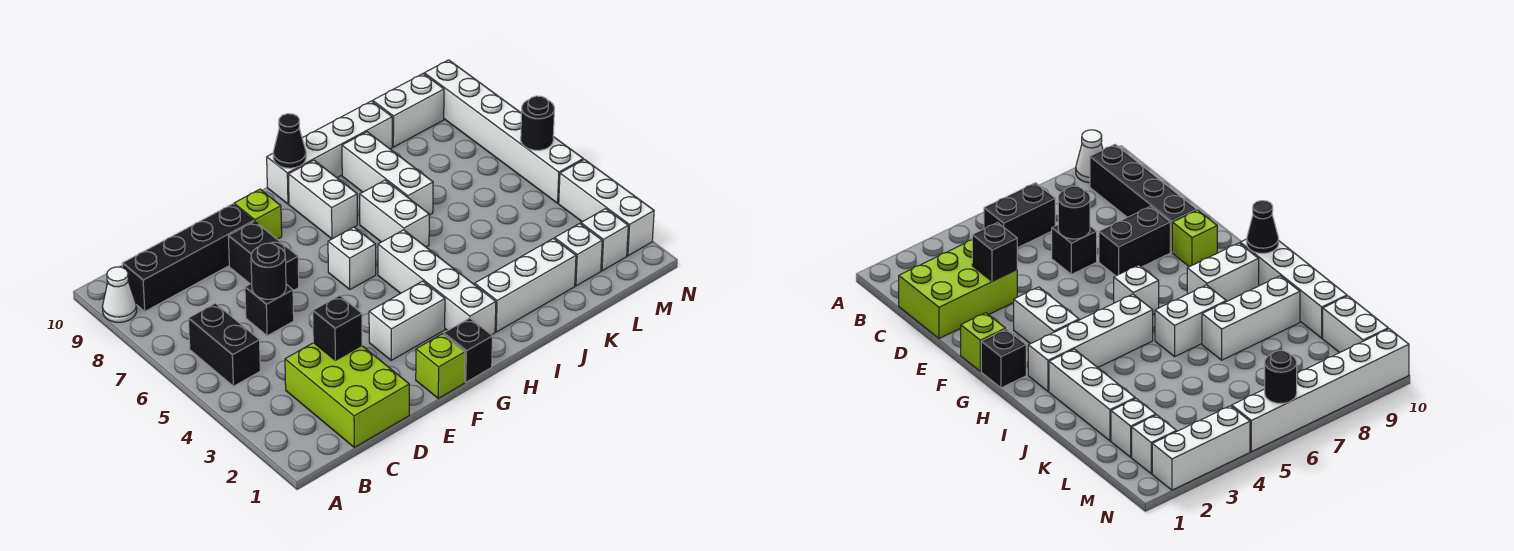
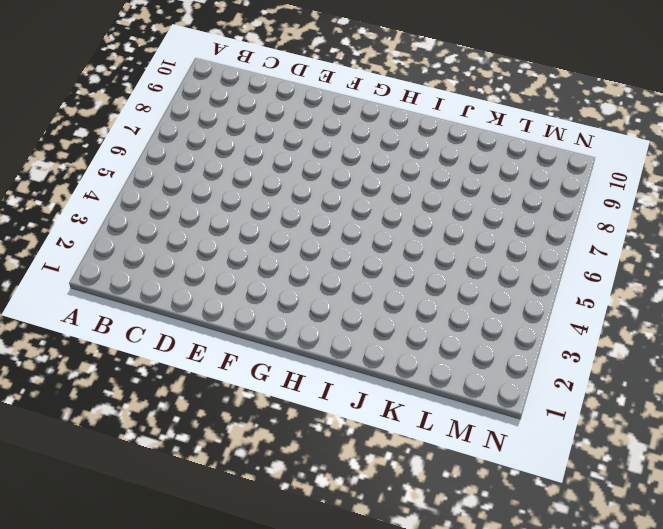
none -> white 1x1 cone [102,267,137,322]
none -> black 1x2 brick [188,303,260,386]
none -> black 1x4 brick [122,204,254,311]

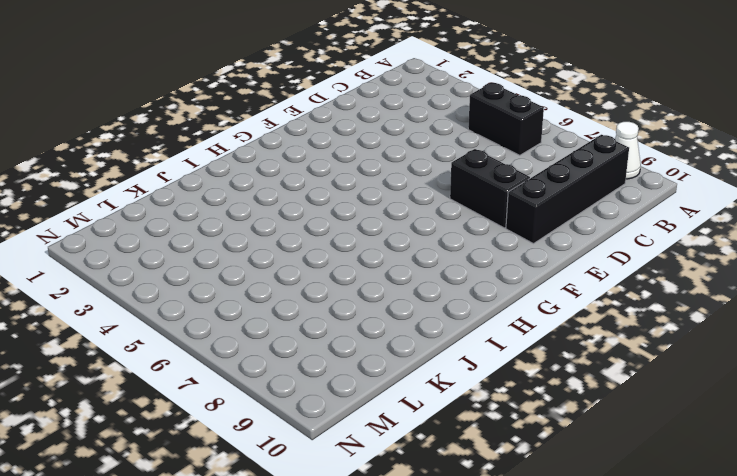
none -> lime 2x3 brick [285,343,409,447]
none -> black 1x1 brick [245,283,294,336]
none -> lime 1x1 brick [416,334,465,398]

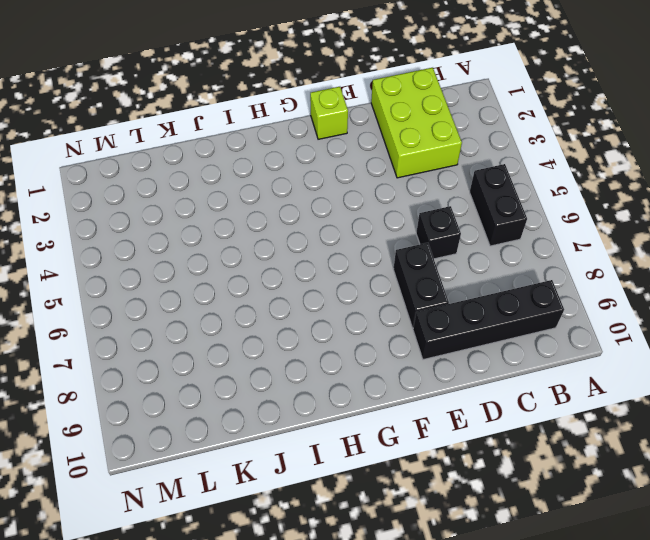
none -> white 1x1 cone [102,267,137,322]
none -> white 1x2 brick [369,281,445,360]
none -> lime 1x1 brick [234,189,282,239]

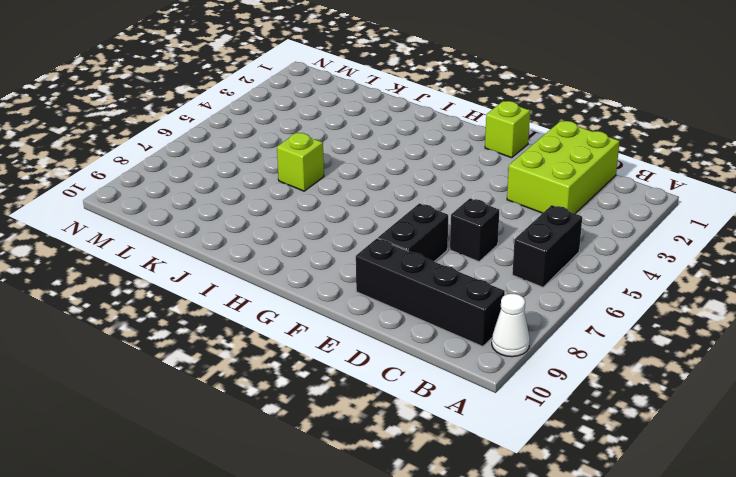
lime 1x1 brick [277,133,324,191] -> lime 1x1 brick moved to [234,189,282,239]
none -> white 1x2 brick [369,281,445,360]
none -> black 1x1 brick [444,318,493,382]
none -> white 1x1 brick [328,227,376,289]

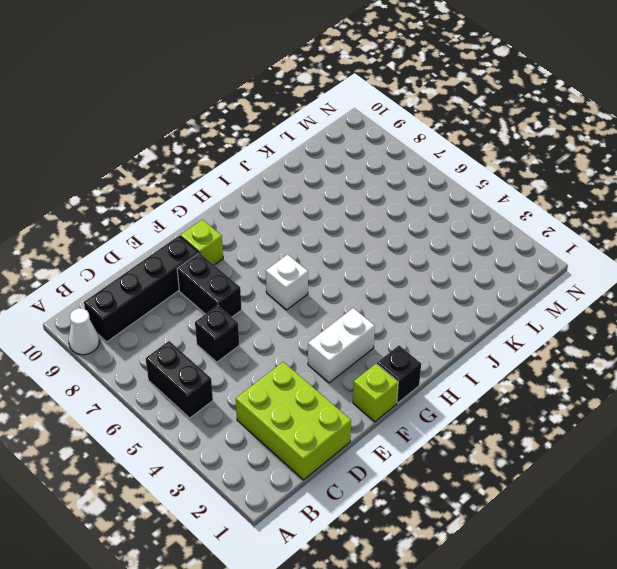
none -> white 1x4 brick [378,230,496,335]
none -> white 1x2 brick [288,160,357,239]
none -> white 1x4 brick [267,101,392,204]

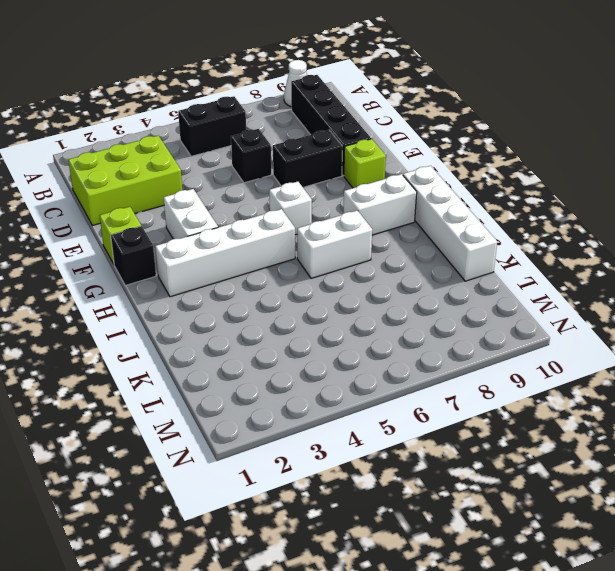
none -> white 1x3 brick [475,238,576,332]
none -> white 1x3 brick [342,132,433,215]
none -> white 1x1 brick [555,223,602,286]

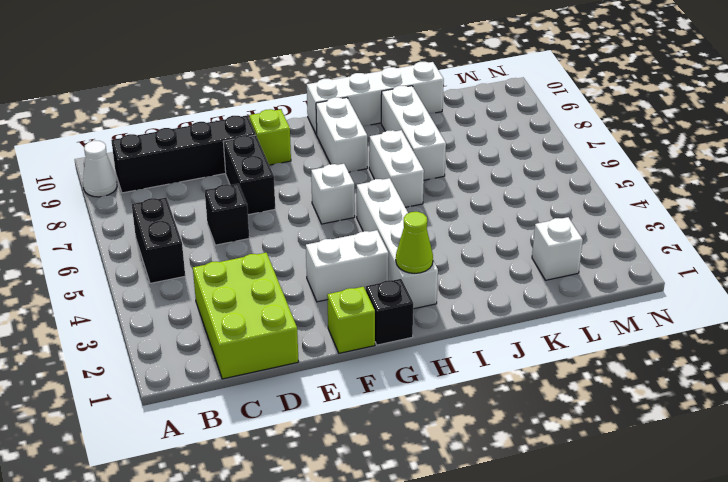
lime 1x1 cone [396,212,433,273] -> none
none -> white 1x3 brick [475,238,576,332]
none -> white 1x2 brick [373,74,444,147]
none -> white 1x1 brick [581,209,628,271]

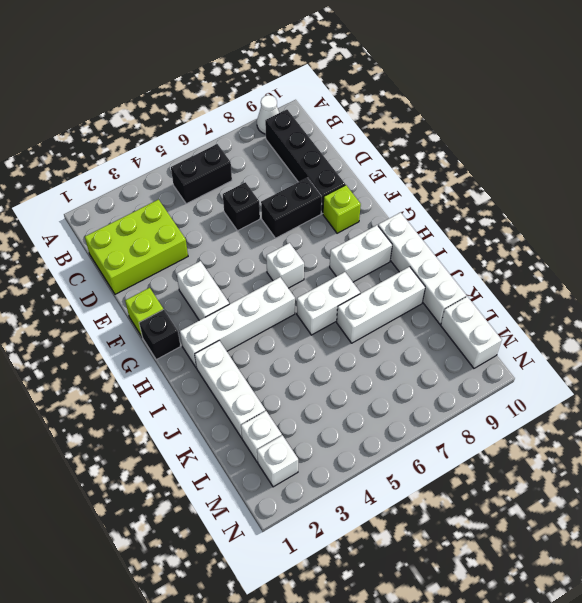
none -> white 1x3 brick [559,159,654,256]
none -> white 1x6 brick [424,60,583,203]
none -> black 1x1 brick [313,295,362,360]

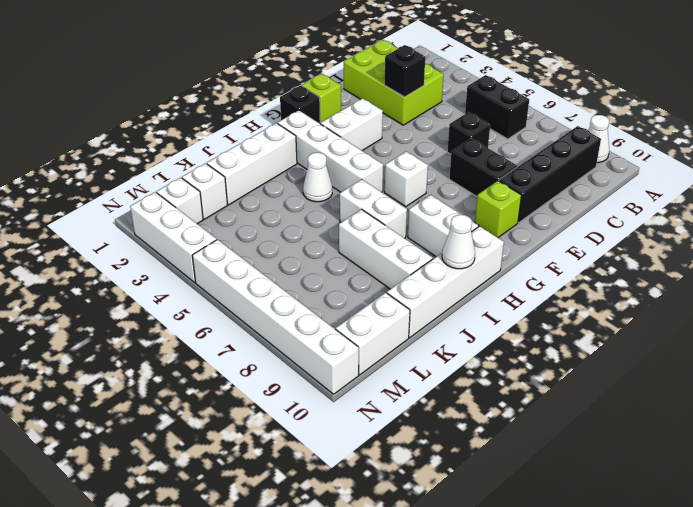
white 1x1 cone [303,153,332,202] -> none
white 1x1 cone [442,215,475,269] -> none
none -> black 1x1 round brick [251,243,286,299]
none -> black 1x1 cone [273,114,306,168]
none -> black 1x1 round brick [521,96,554,150]

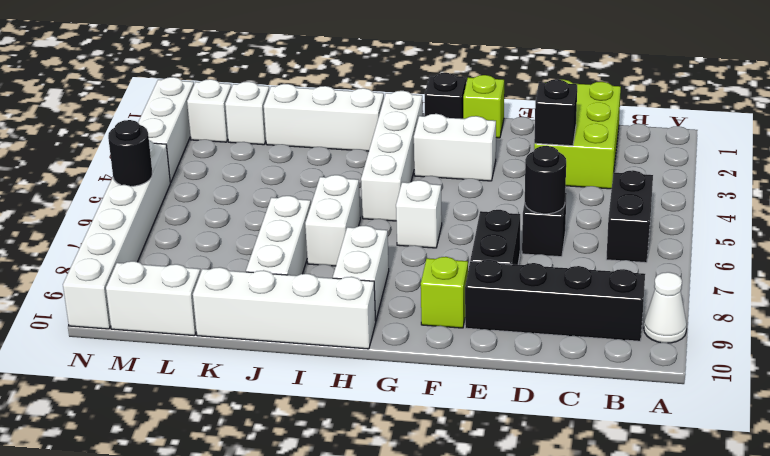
none -> black 1x1 cone [273,114,306,168]

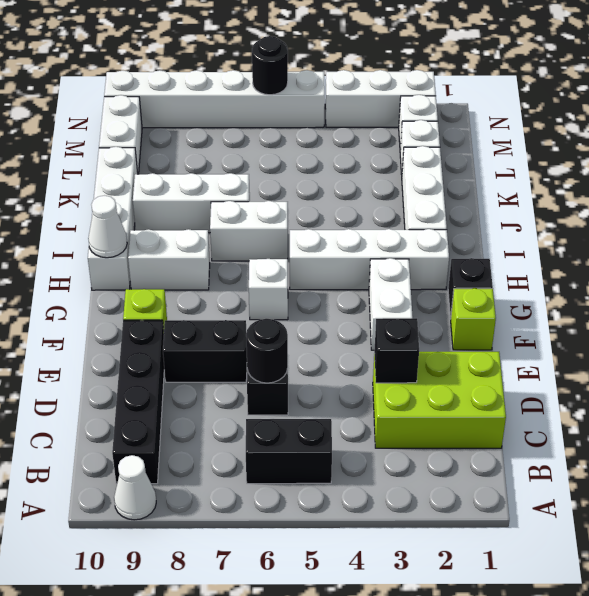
white 1x1 cone [88,196,127,258] -> black 1x1 cone [273,114,306,168]

